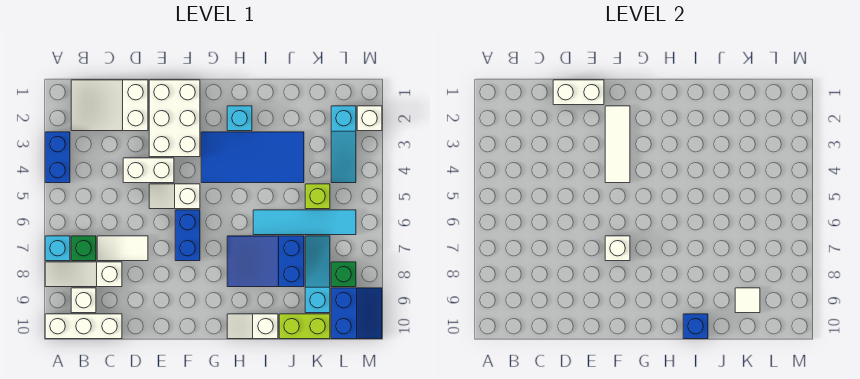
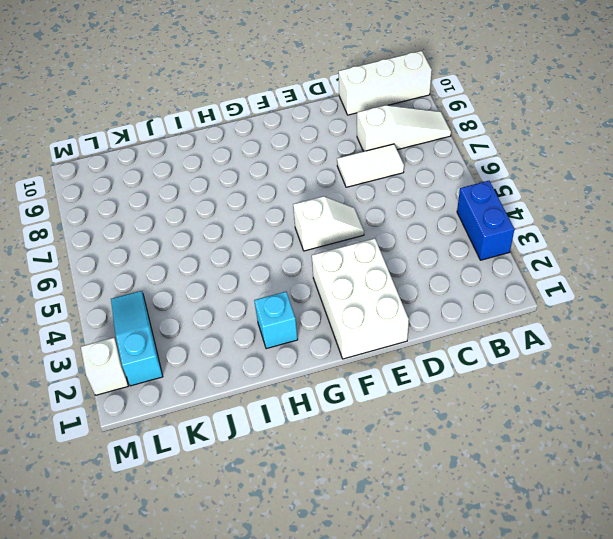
none -> cyan 1x1 brick [45,236,70,261]
none -> white 2x3 slope [71,80,148,131]
none -> green 1x1 brick [71,236,96,261]

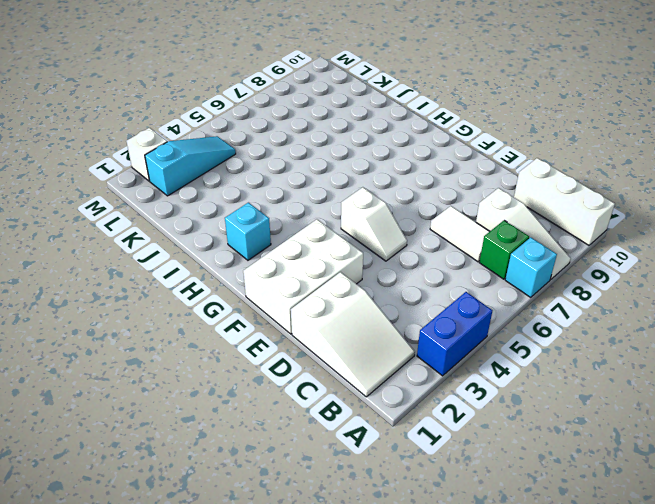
none -> white 1x1 brick [71,288,96,313]
none -> white 1x2 brick [123,158,174,183]
none -> blue 1x2 brick [175,210,200,261]

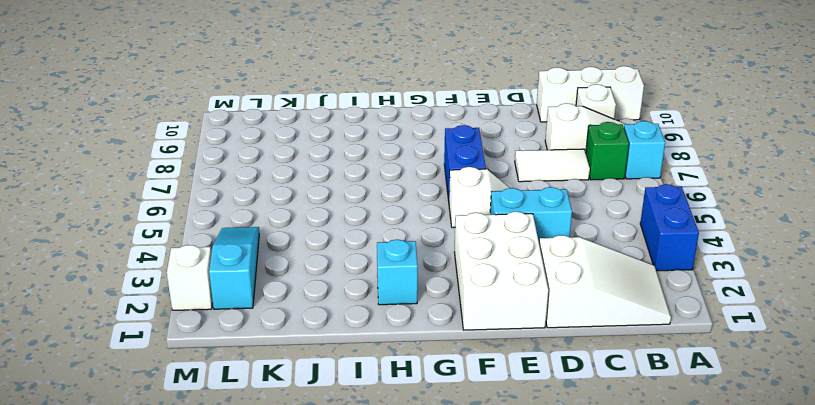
cyan 1x2 brick [490,187,572,242] -> white 1x2 brick [123,158,174,183]
none -> blue 2x4 tile [201,132,304,183]
none -> blue 2x3 slope [227,236,304,287]
none -> white 1x2 slope [227,314,278,339]

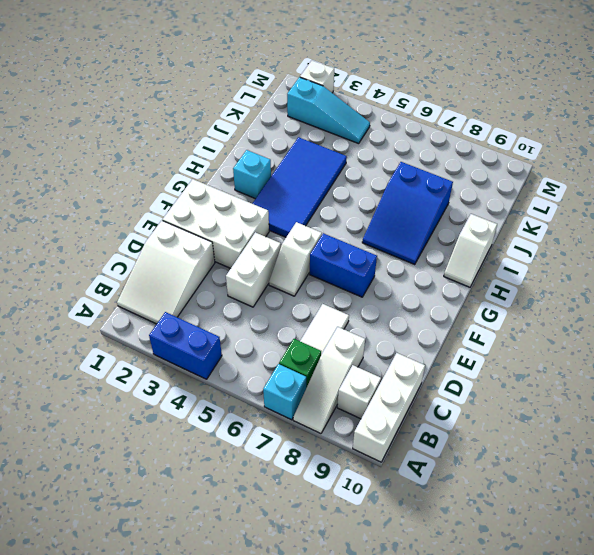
none -> cyan 1x4 tile [253,210,356,235]
none -> lime 1x2 brick [279,314,330,339]
none -> lime 1x1 brick [305,184,330,209]

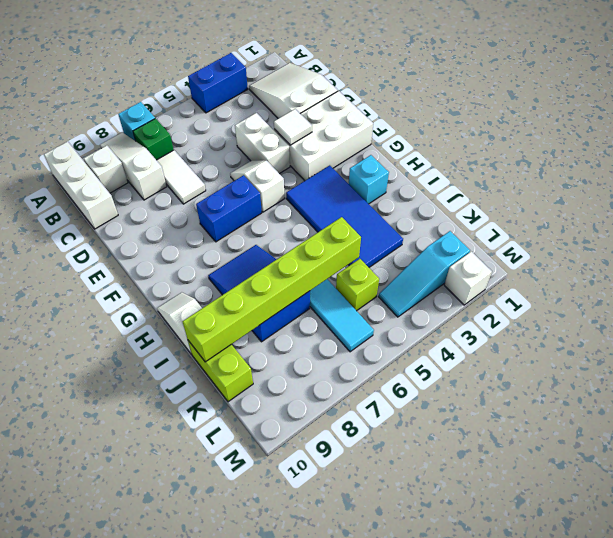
white 1x1 tile [274,109,312,145] -> white 1x1 tile moved to [735,288,760,313]
lime 1x6 brick [182,217,361,362] -> none
none -> cyan 1x3 slope [305,236,330,313]
none -> green 1x1 brick [331,262,356,287]
none -> blue 2x2 slope [331,288,382,339]

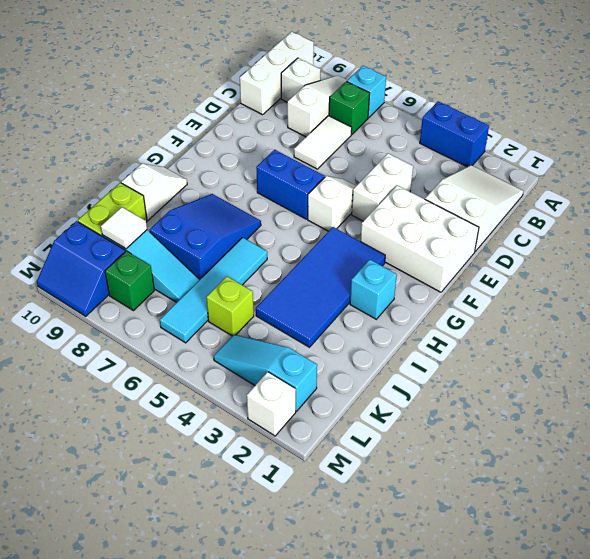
none -> white 1x2 brick [553,80,604,105]
none -> white 1x3 tile [605,106,630,183]
none -> white 1x1 brick [605,236,630,261]

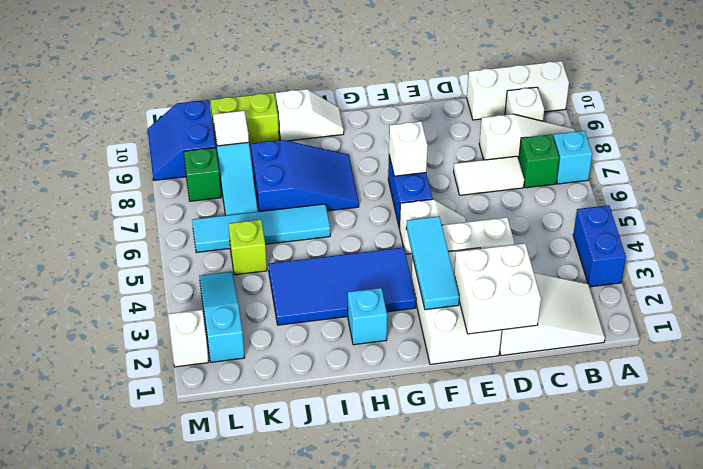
white 2x2 brick [454,243,541,334] -> white 1x2 brick [553,80,604,105]
cyan 1x3 tile [406,216,459,310] -> white 1x3 tile [605,106,630,183]
none -> blue 1x1 brick [683,314,708,339]

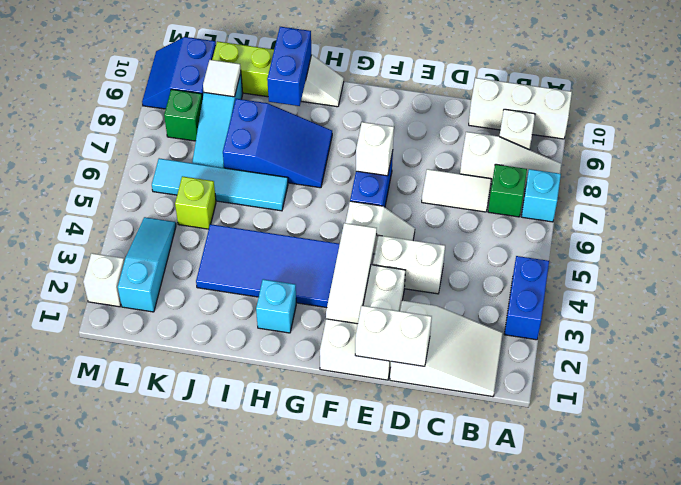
blue 1x2 brick [267,27,311,106] -> blue 1x1 brick [683,314,708,339]

